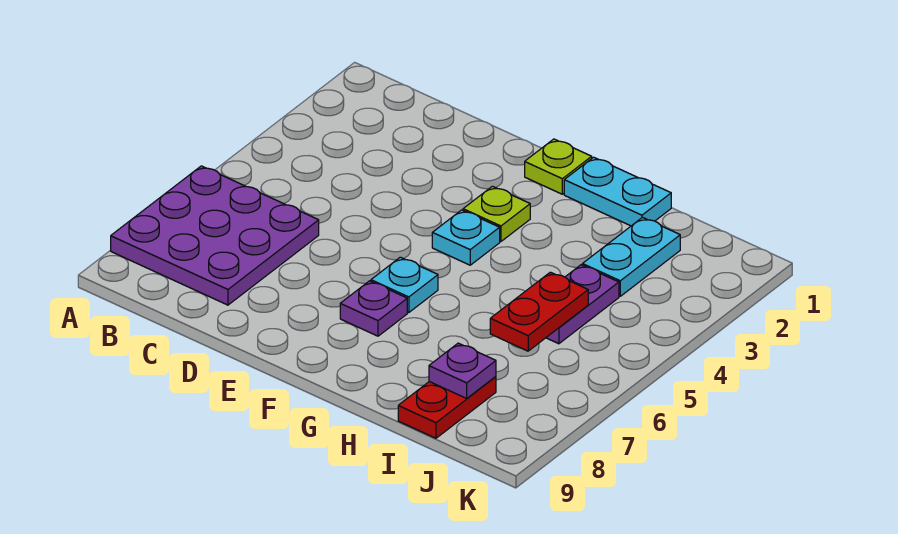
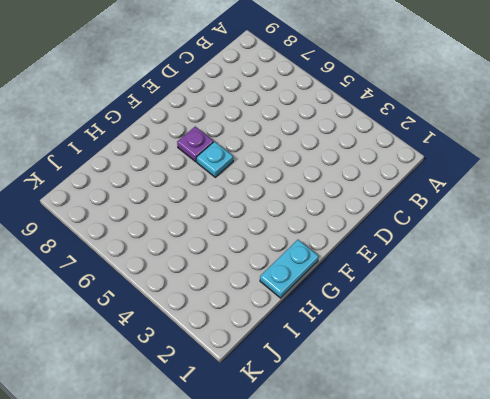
none -> purple 3x3 plate [111,166,319,305]
none -> lime 1x1 plate [525,139,592,194]
none -> lime 1x1 plate [463,186,530,242]

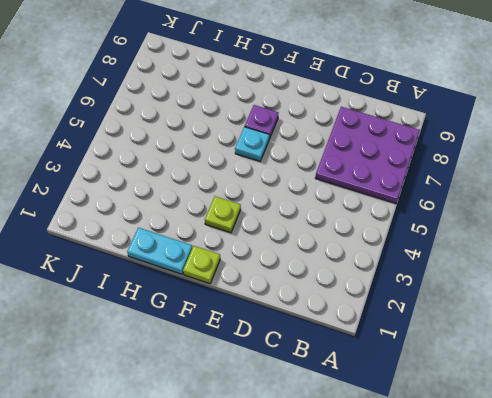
none -> cyan 1x1 plate [432,210,500,265]
none -> cyan 1x2 plate [582,218,680,296]
none -> purple 1x2 plate [546,265,619,344]

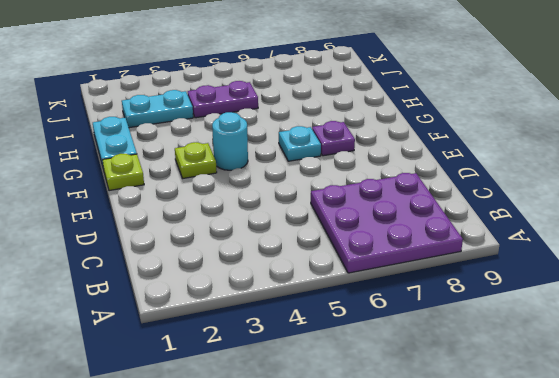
cyan 1x1 round brick [212,112,248,170] -> cyan 1x1 plate [432,210,500,265]
none -> red 1x2 plate [398,377,496,438]
none -> red 1x2 plate [490,272,588,351]
none -> purple 1x1 plate [429,343,496,398]

